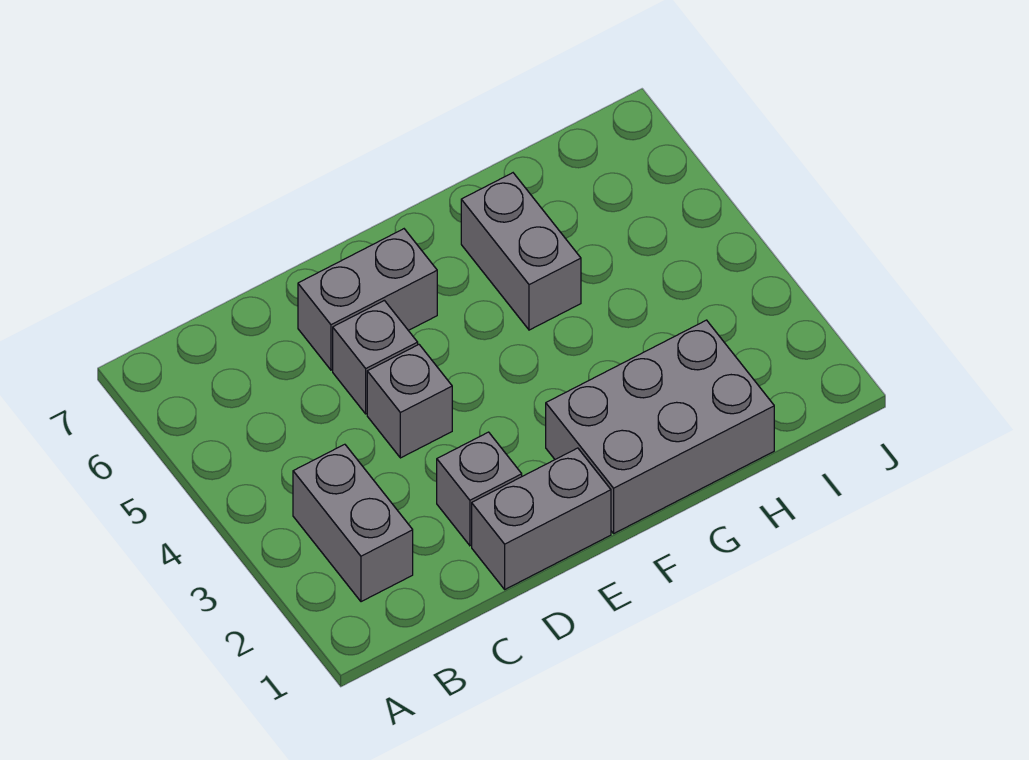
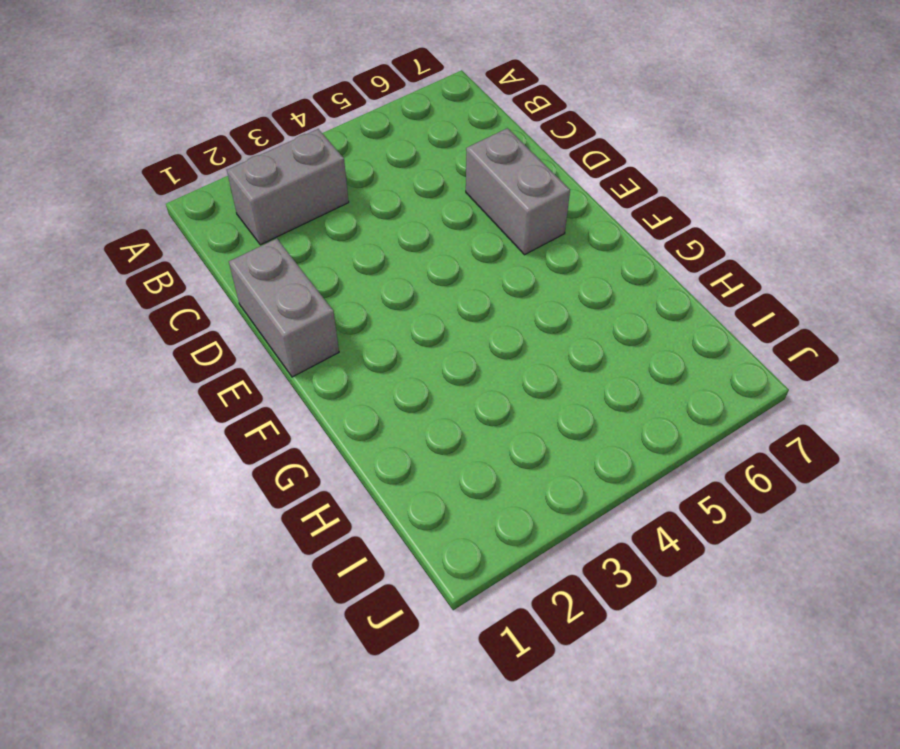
none -> grey 1x1 brick [437,432,522,546]
none -> grey 1x1 brick [367,345,452,458]

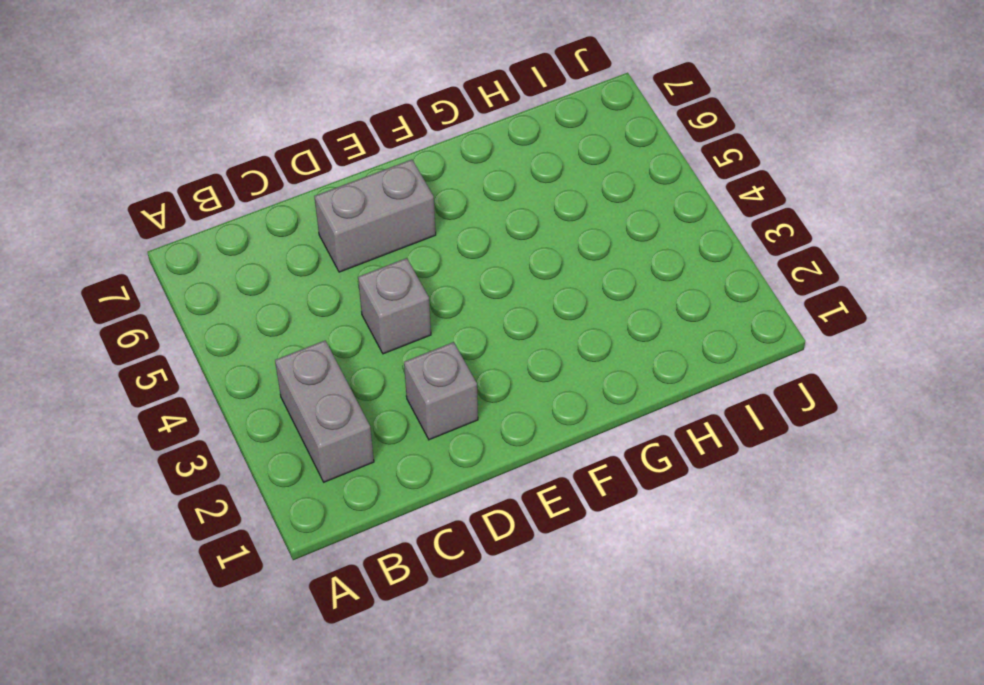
none -> grey 1x2 brick [472,448,611,589]
none -> grey 1x1 brick [333,300,418,414]

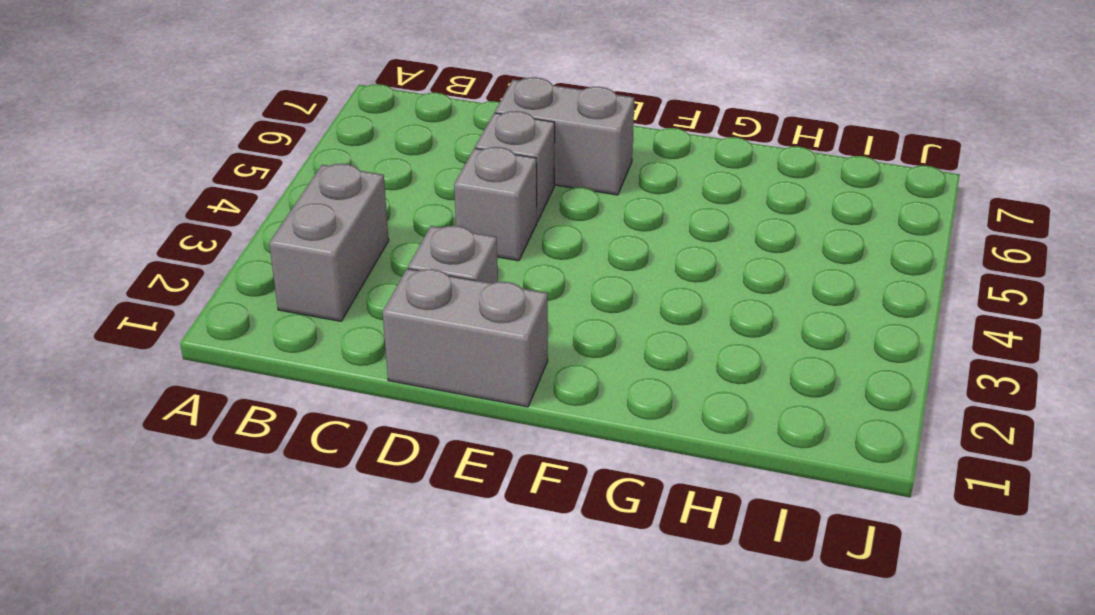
none -> grey 2x3 brick [546,320,774,533]
none -> grey 1x2 brick [461,173,581,330]

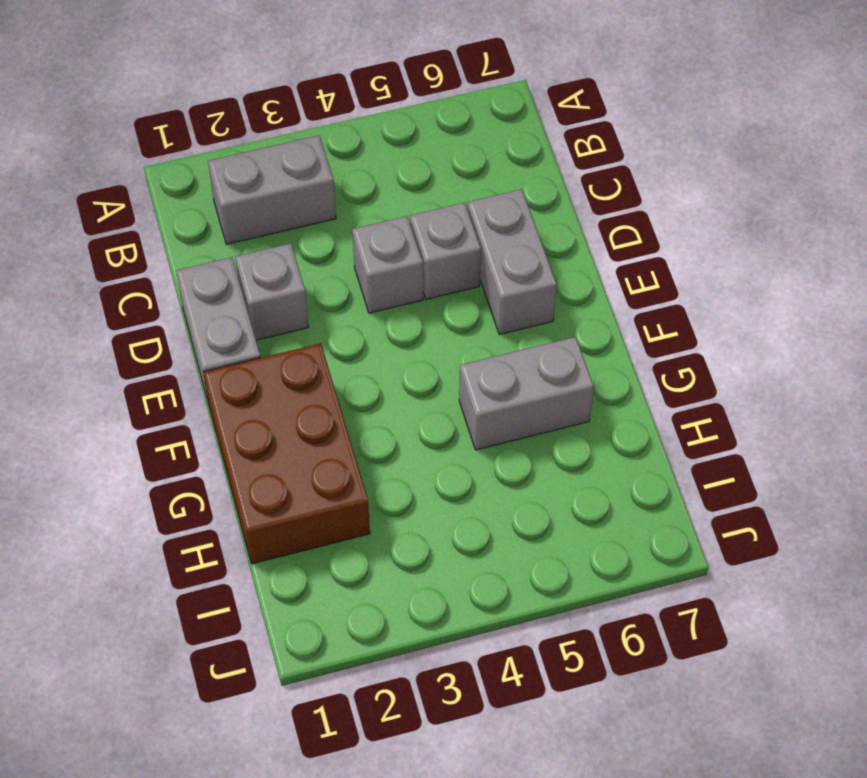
brown 2x3 brick [203,343,370,564] -> grey 2x3 brick [546,320,774,533]

